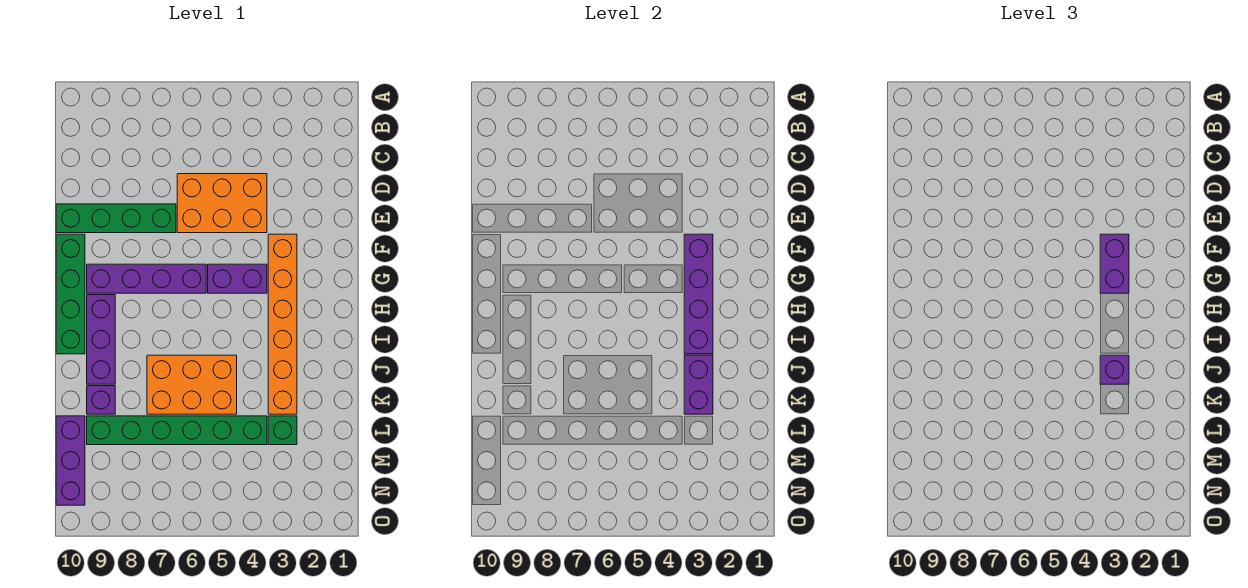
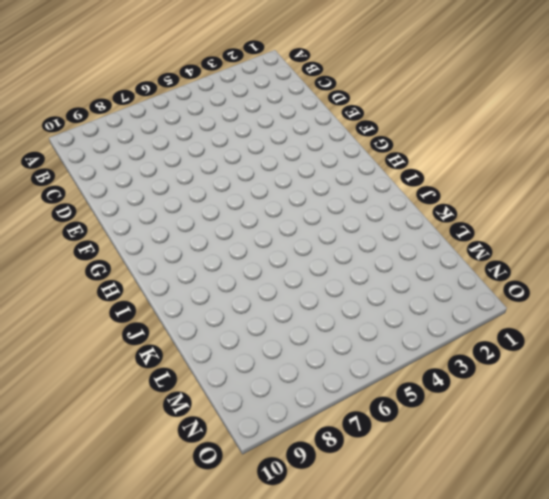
none -> orange 2x3 brick [177,174,267,233]
none -> green 1x4 brick [56,204,176,233]
none -> orange 1x6 brick [268,234,297,414]

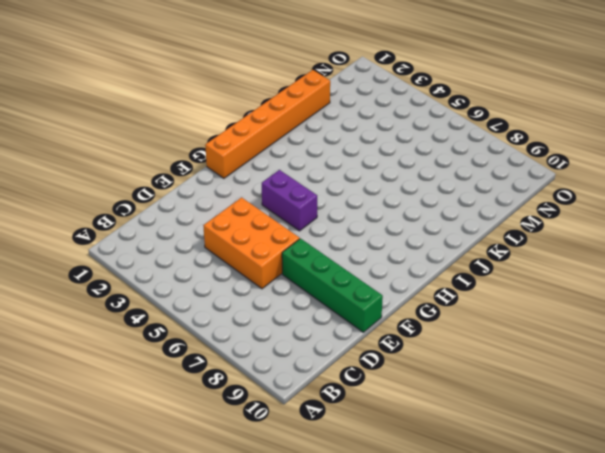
orange 1x6 brick [205,70,330,178] -> orange 1x6 brick moved to [268,234,297,414]
none -> green 1x4 brick [56,234,85,354]
none -> purple 1x4 brick [87,264,206,293]
none -> purple 1x3 brick [87,295,115,384]

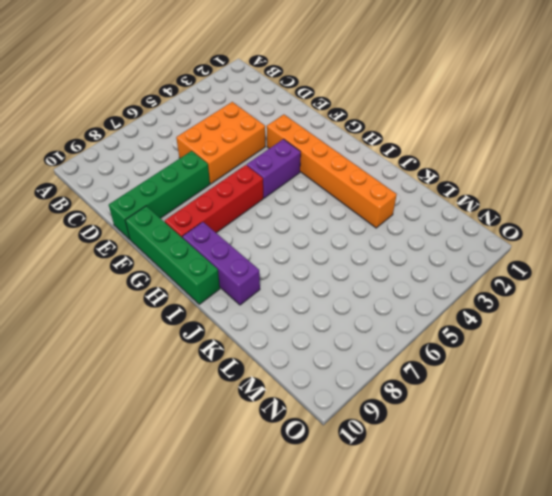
red 1x4 brick [165,165,263,238] -> purple 1x4 brick [87,264,206,293]
none -> orange 2x3 brick [147,355,237,414]
none -> purple 1x1 brick [87,386,115,414]
none -> green 1x1 brick [268,416,297,445]

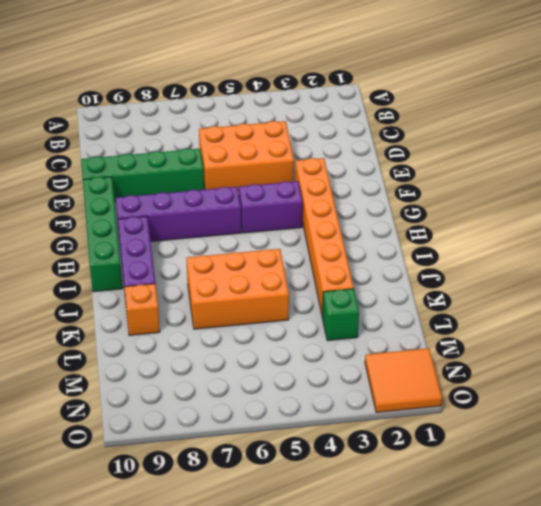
orange 1x1 brick [124,284,160,336] -> purple 1x1 brick [87,386,115,414]
orange 2x2 tile [365,348,442,413] -> none
none -> green 1x6 brick [87,416,267,445]
none -> purple 1x3 brick [56,416,85,505]
none -> purple 1x4 brick [684,234,713,354]

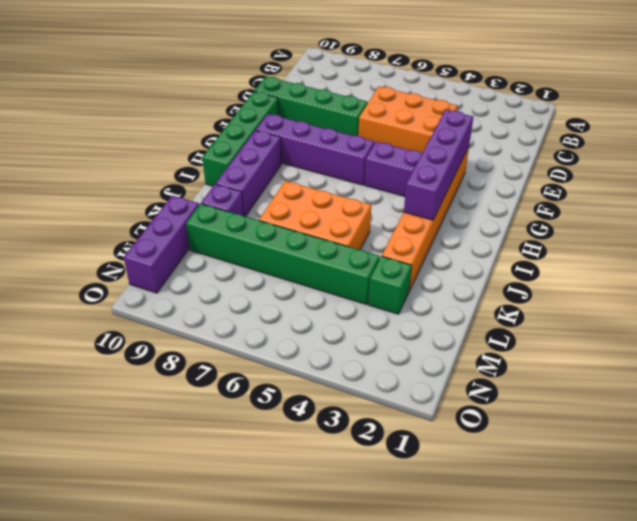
none -> purple 1x2 brick [684,355,713,414]
none -> purple 1x2 brick [1100,234,1129,293]
none -> purple 1x1 brick [1100,355,1129,384]

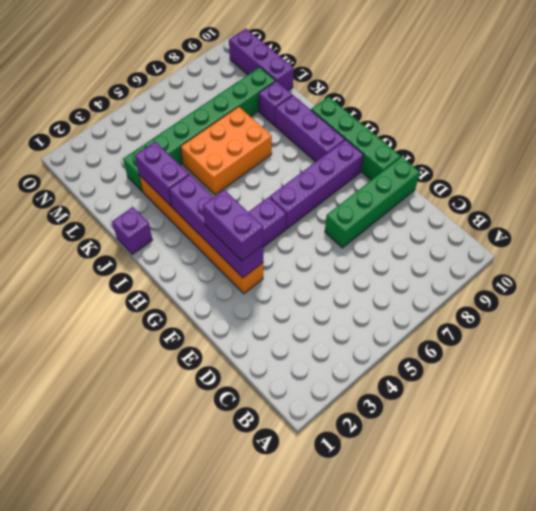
purple 1x1 brick [112,207,153,254] -> purple 1x1 brick moved to [1100,355,1129,384]
none -> orange 2x3 brick [177,174,267,233]

